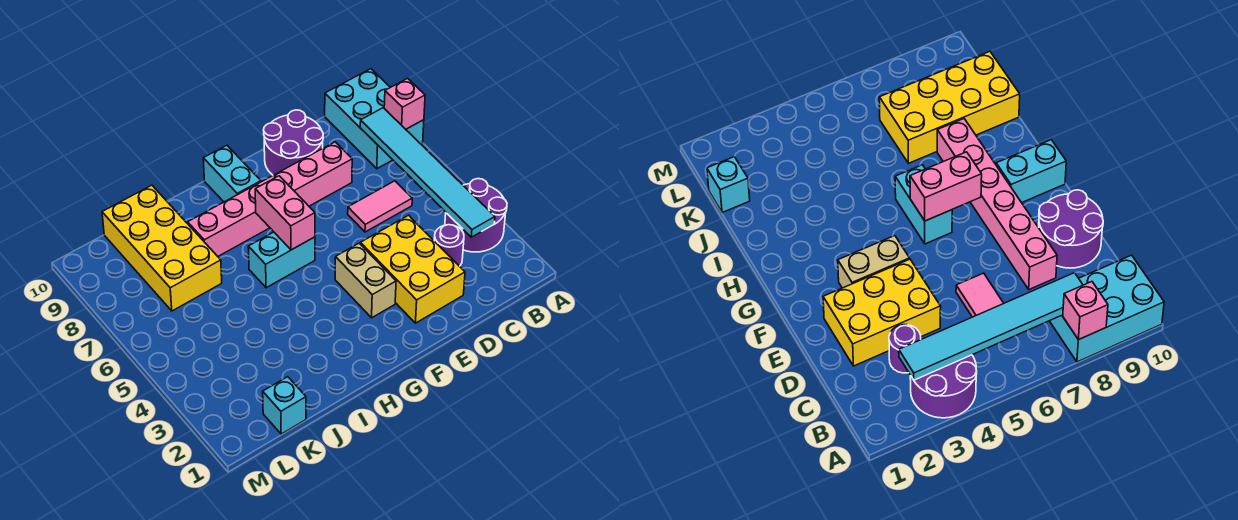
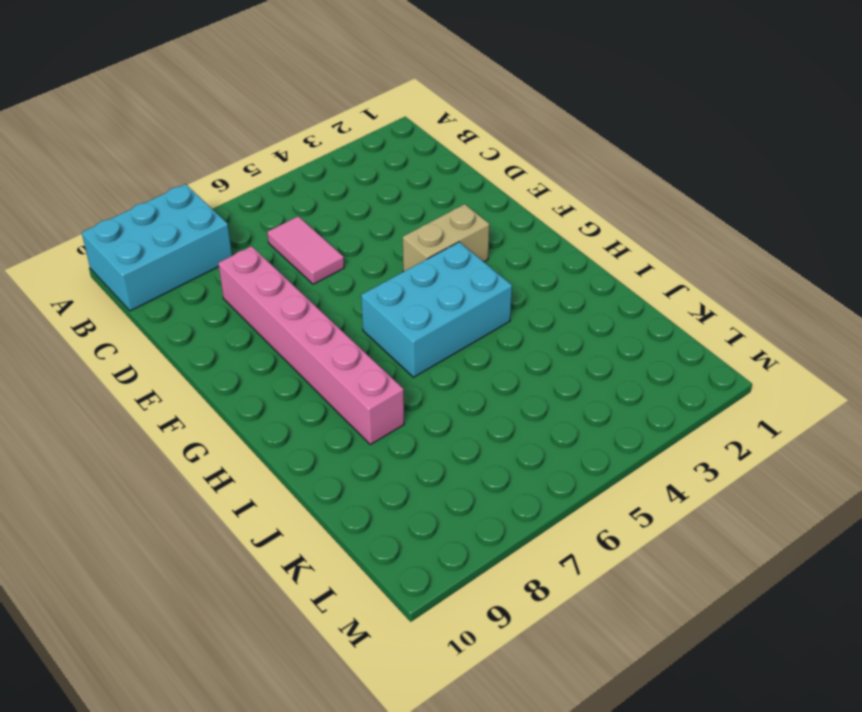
cyan 2x3 brick [361,242,512,377] -> cyan 1x2 brick [248,232,315,288]
none -> purple 2x2 round brick [445,179,507,252]
none -> purple 1x1 round brick [434,225,464,266]
none -> yellow 2x3 brick [360,215,465,323]

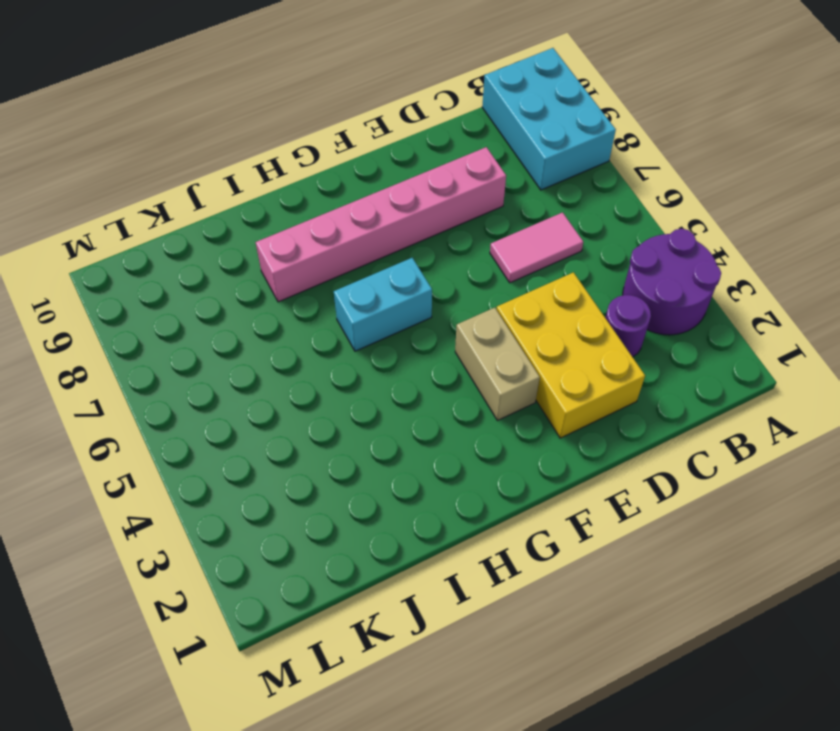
none -> purple 2x2 round brick [263,110,323,175]
none -> cyan 1x2 brick [203,145,261,202]
none -> yellow 2x4 brick [102,185,222,311]

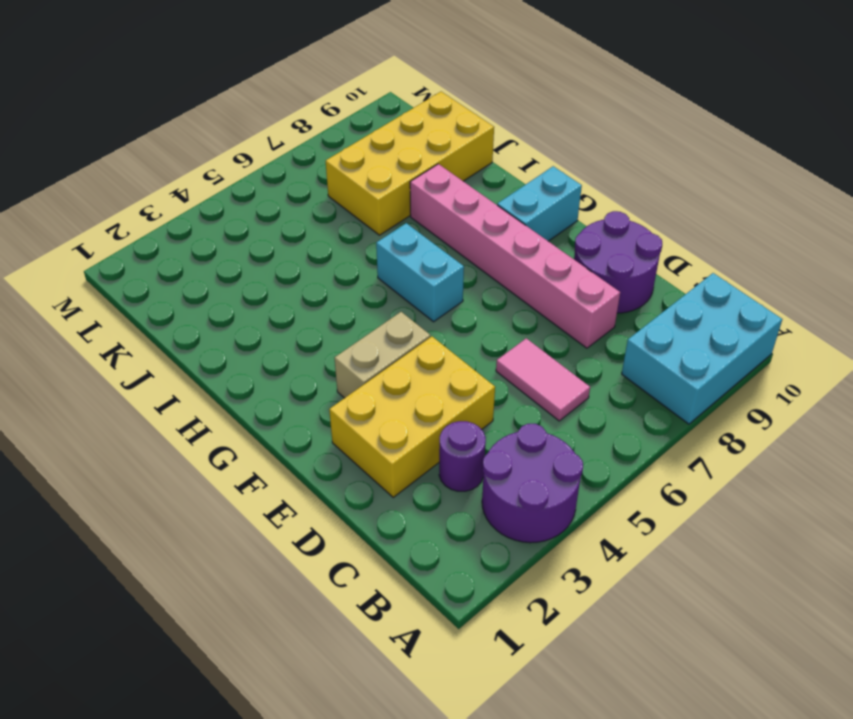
none -> cyan 1x1 brick [263,377,306,434]
none -> pink 1x1 brick [384,78,425,129]
none -> cyan 1x6 tile [360,108,495,237]

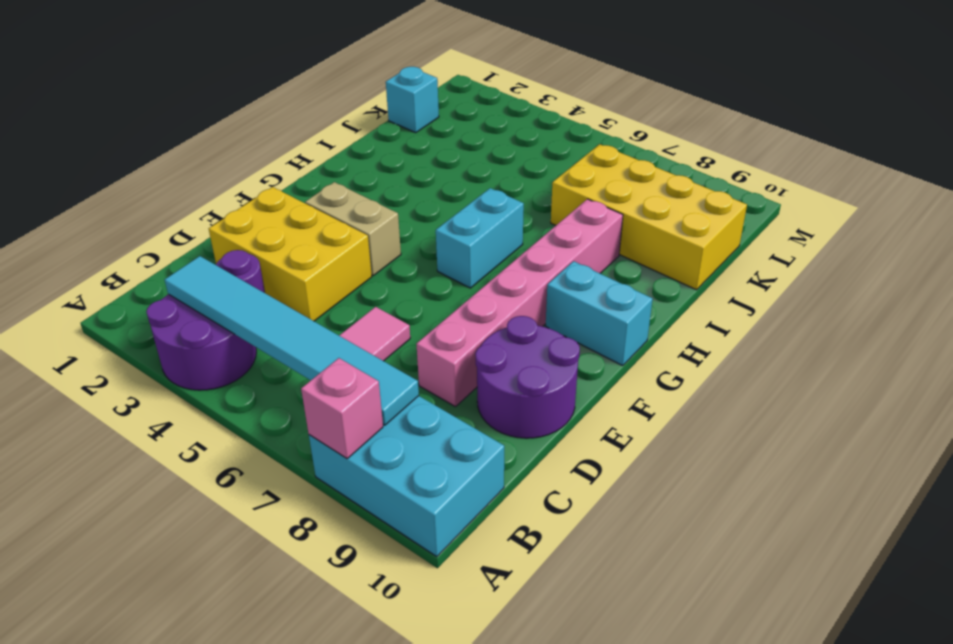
none -> pink 1x2 brick [255,176,315,250]

